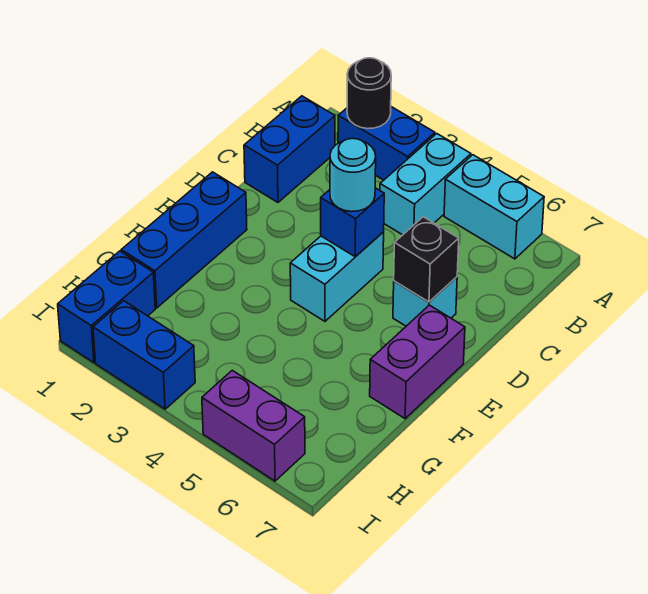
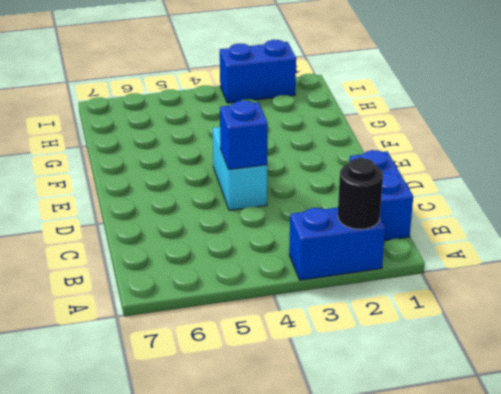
none -> cyan 1x2 brick [380,134,471,235]
none -> cyan 1x2 brick [444,155,544,259]
none -> cyan 1x1 brick [393,277,457,326]

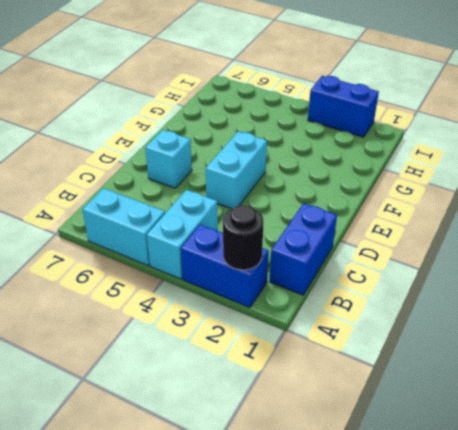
none -> blue 1x3 brick [121,172,247,308]
none -> purple 1x2 brick [370,305,465,419]
none -> blue 1x2 brick [58,251,155,363]

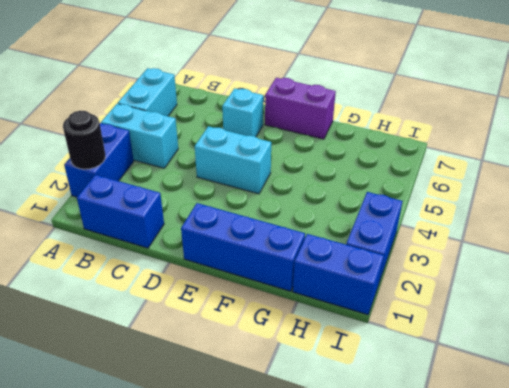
none -> purple 1x2 brick [202,370,305,481]
none -> blue 1x1 brick [321,188,384,257]
none -> black 1x1 brick [394,217,459,302]

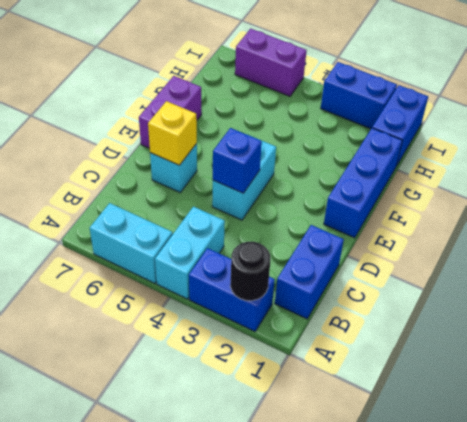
yellow 1x1 brick [148,101,197,165] -> black 1x1 brick [394,217,459,302]
none -> cyan 1x1 round brick [330,138,376,212]

